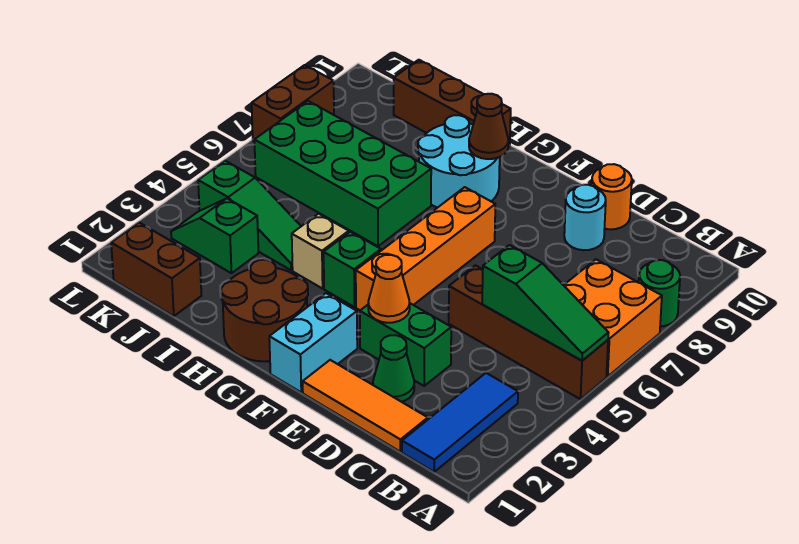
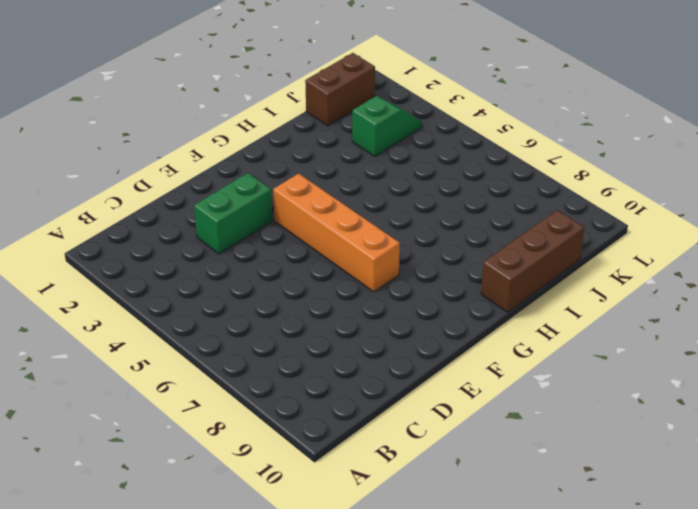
none -> brown 1x4 brick [449,265,608,399]
none -> orange 2x2 brick [564,259,662,376]
none -> green 1x1 round brick [639,260,680,326]

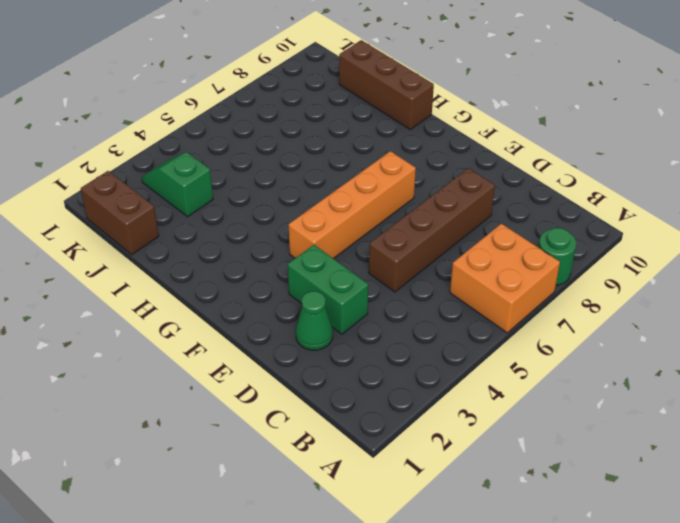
brown 1x4 brick [369,168,495,292] -> brown 1x4 brick turned to [449,265,608,399]
none -> blue 1x3 tile [402,373,518,472]
none -> orange 1x3 tile [303,360,428,452]
none -> cyan 1x1 round brick [564,185,606,250]

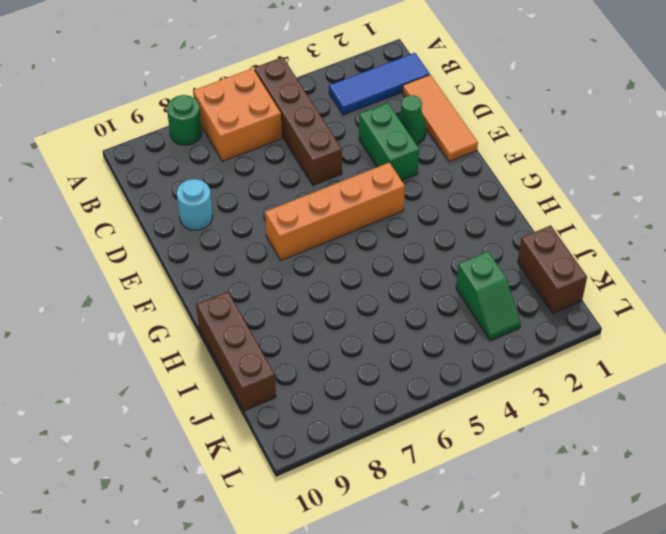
none -> orange 1x1 round brick [592,164,632,229]
none -> cyan 1x2 brick [269,293,357,392]
none -> brown 2x2 round brick [221,260,308,361]

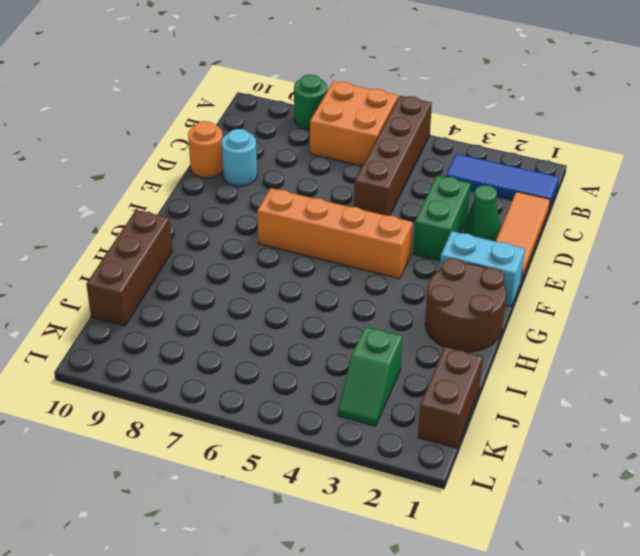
none -> green 1x1 brick [324,232,381,307]
none -> cyan 2x2 round brick [418,115,500,208]
none -> tan 1x1 brick [292,214,349,288]

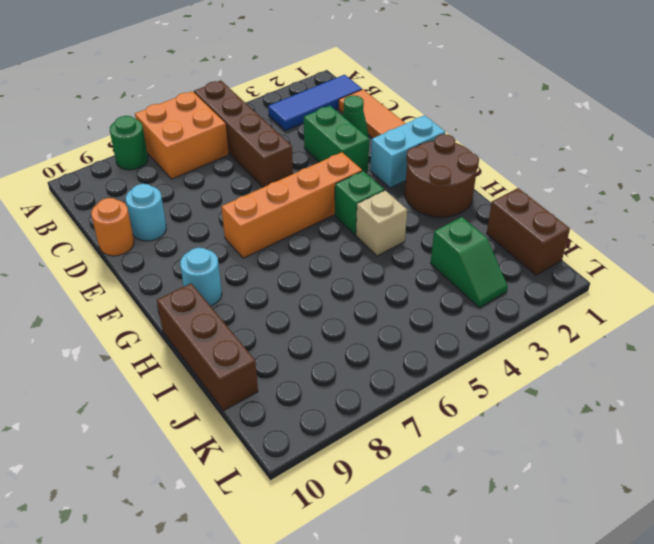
cyan 1x1 round brick [180,248,222,306] -> cyan 2x2 round brick [418,115,500,208]
none -> green 2x4 brick [254,101,431,246]
none -> green 1x3 slope [198,161,301,270]
none -> brown 1x2 brick [252,65,334,141]

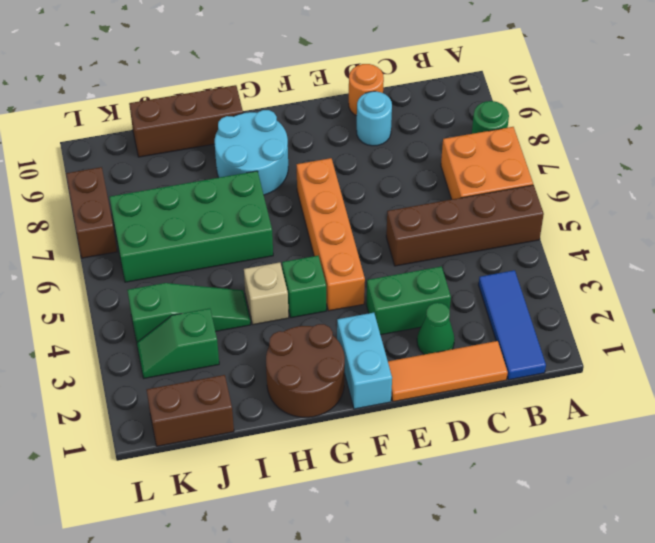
none -> green 1x3 slope [482,245,608,361]
none -> orange 1x1 cone [368,255,410,323]
none -> brown 1x1 cone [469,94,508,159]

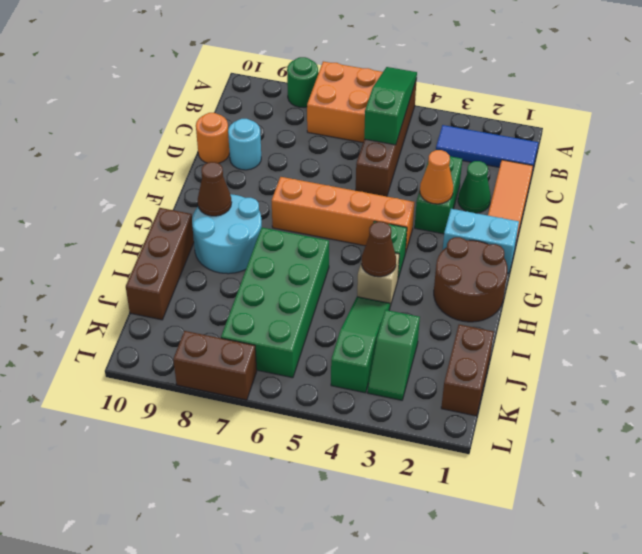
brown 1x1 cone [361,222,396,277] -> none

